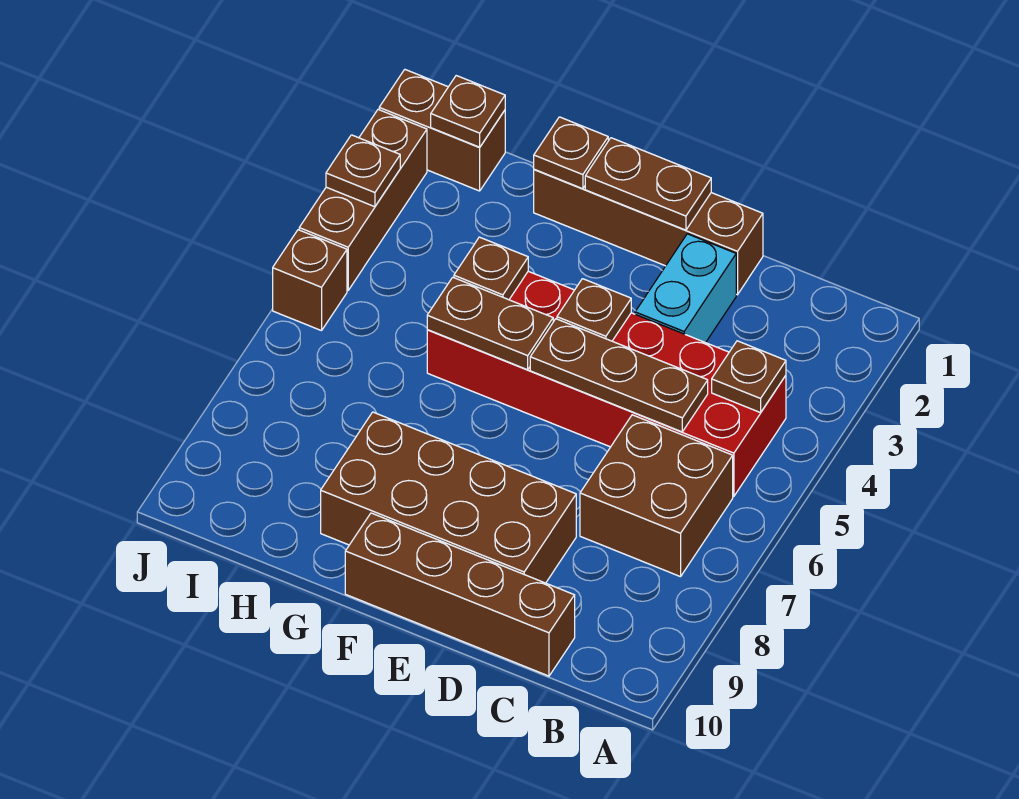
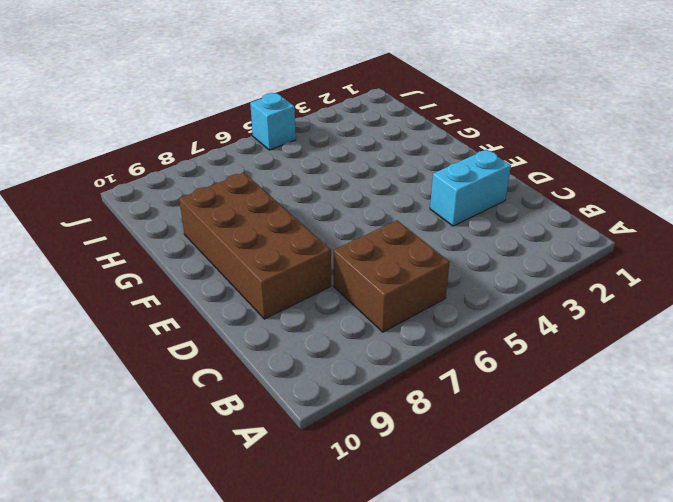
cyan 1x1 brick [250,93,296,150] -> brown 1x1 brick [273,230,347,331]
none -> red 2x6 brick [427,271,786,496]
none -> brown 1x4 brick [345,513,575,676]
none -> brown 1x4 brick [534,169,763,295]

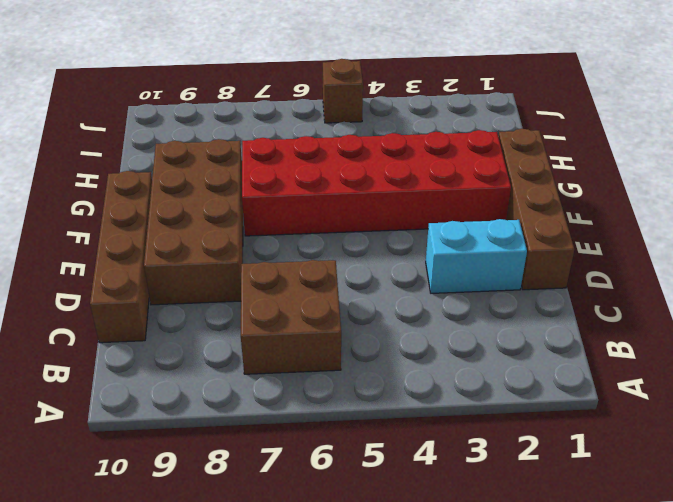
red 2x6 brick [242,130,511,236] -> red 2x6 brick turned to [427,271,786,496]
none -> brown 1x2 brick [379,70,505,191]
none -> brown 1x3 brick [299,110,427,290]
none -> brown 1x1 plate [712,341,786,413]

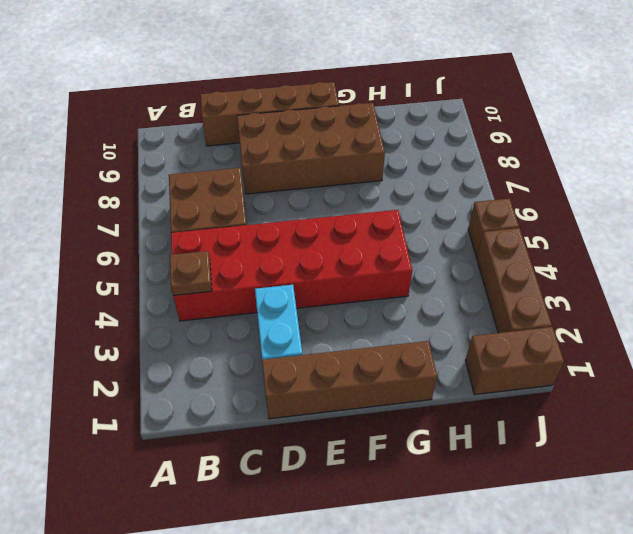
none -> brown 1x3 plate [530,319,708,432]
none -> brown 1x2 plate [585,138,711,230]
none -> brown 1x1 plate [557,279,631,341]

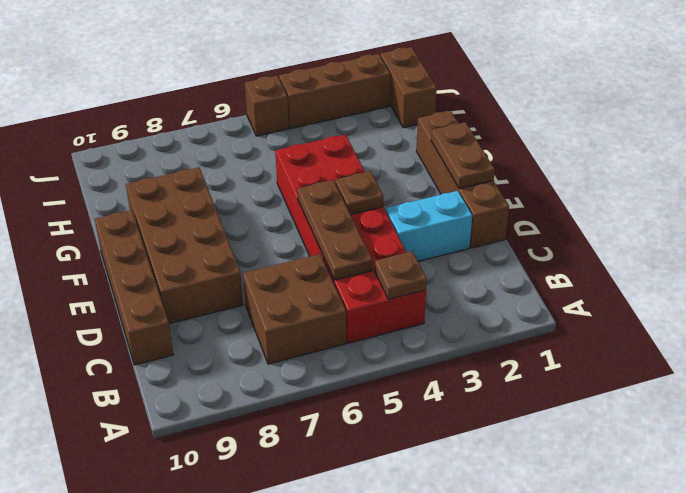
none -> brown 1x2 plate [427,277,553,370]
none -> brown 1x1 plate [534,117,608,189]
none -> brown 1x1 plate [454,237,528,300]

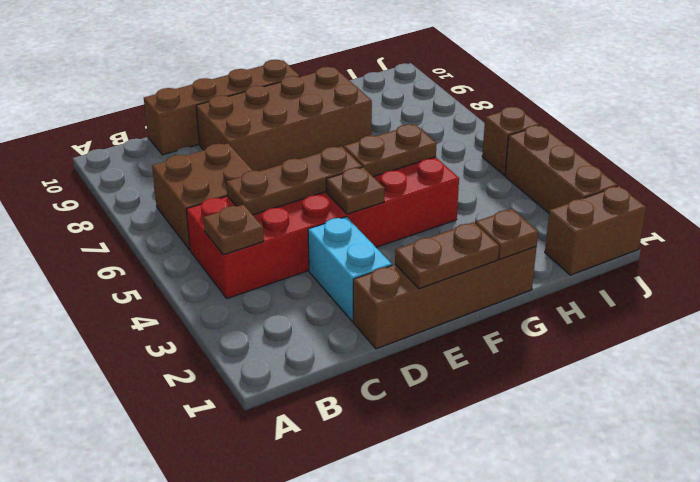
none -> brown 1x1 plate [454,237,528,300]
none -> brown 1x1 plate [431,76,505,147]
none -> brown 1x1 plate [326,135,400,207]

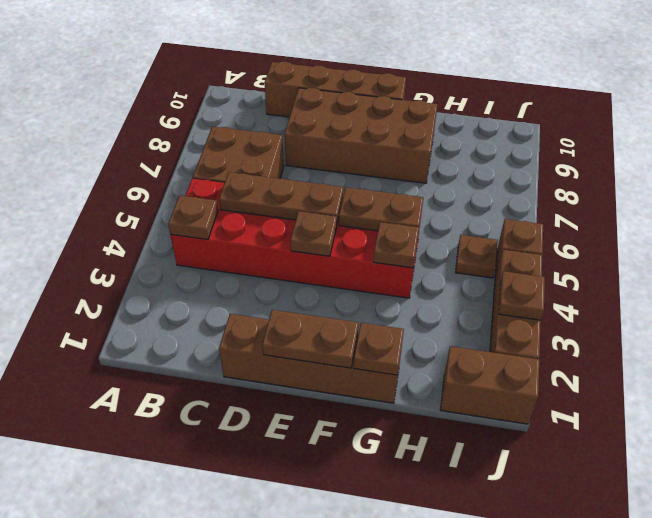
brown 1x1 plate [455,235,498,278] -> brown 1x1 plate moved to [431,76,505,147]
none -> cyan 1x2 brick [635,234,736,343]

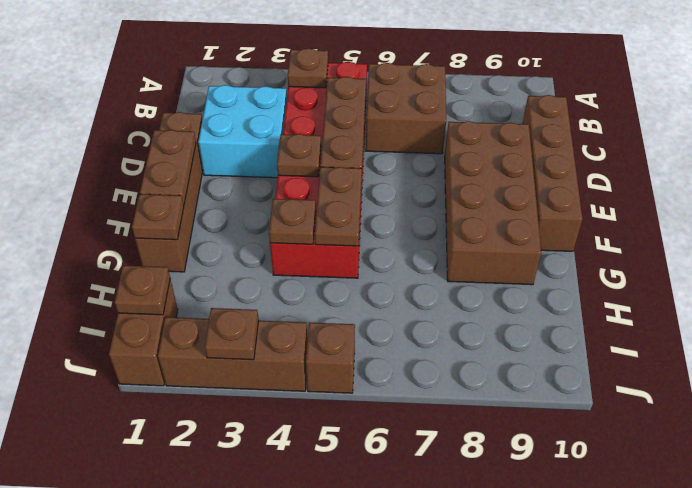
cyan 2x2 brick [198,85,287,178] -> cyan 1x2 brick [635,234,736,343]

